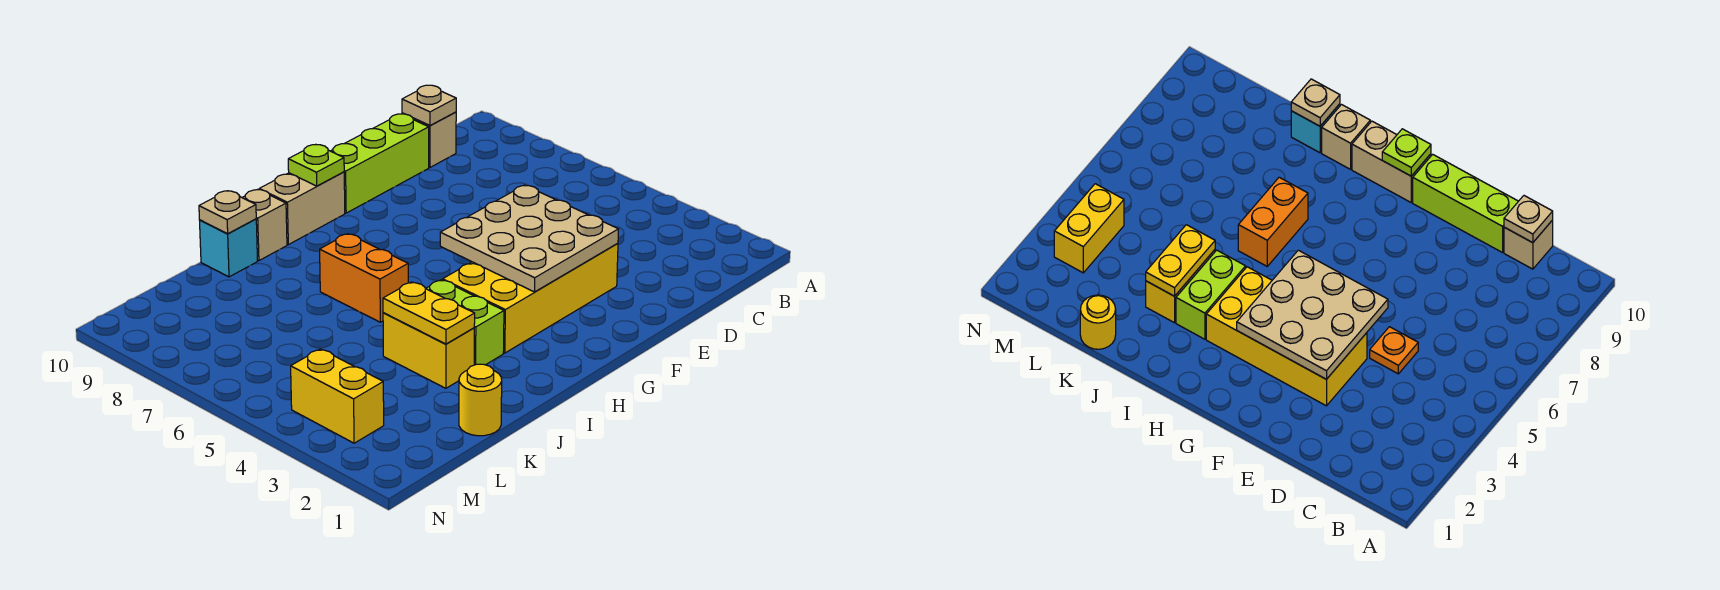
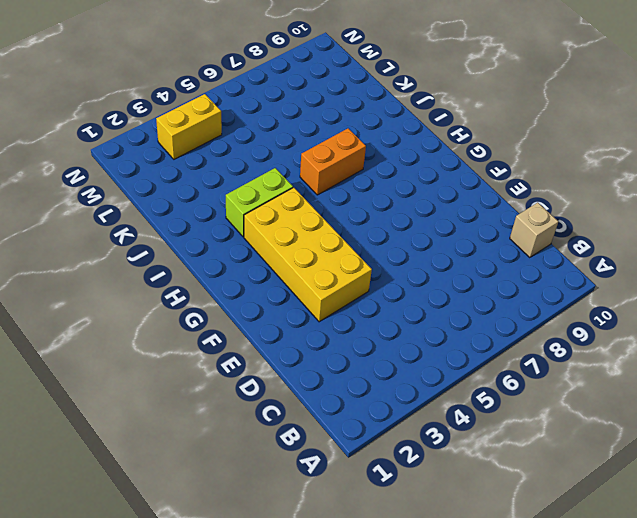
none -> orange 1x1 plate [1370,327,1418,374]
none -> lime 1x3 brick [331,114,429,213]
none -> tan 1x2 brick [259,172,345,245]

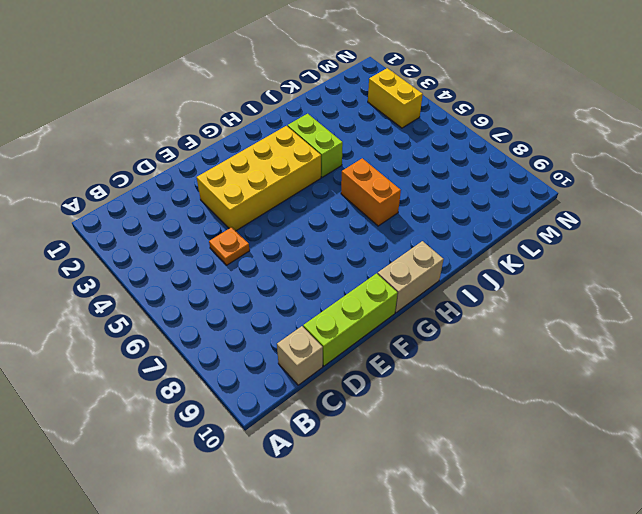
none -> tan 1x1 brick [242,190,287,261]
none -> yellow 1x2 brick [383,313,474,388]
none -> cyan 1x1 brick [200,219,258,277]

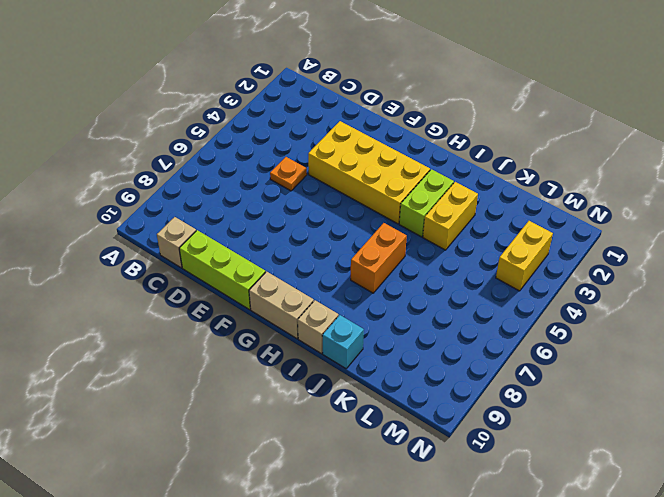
none -> yellow 1x1 round brick [459,364,502,436]
none -> tan 1x1 plate [402,85,456,126]
none -> tan 3x3 plate [440,185,619,292]

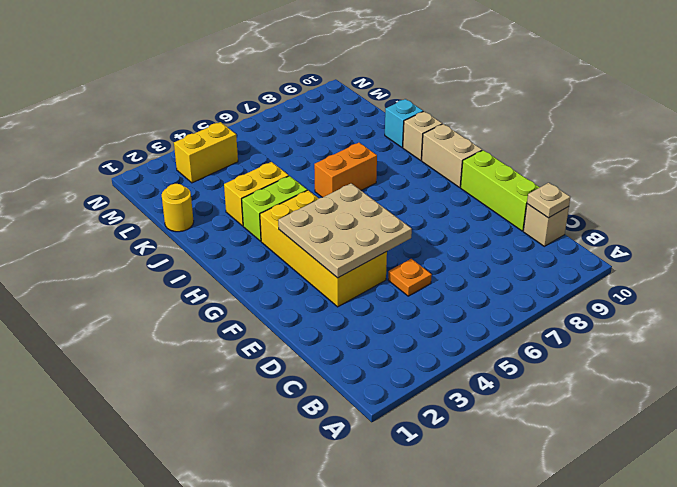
none -> lime 1x1 plate [288,145,344,186]
none -> yellow 1x2 plate [383,282,475,344]
none -> tan 1x1 plate [199,191,256,234]

